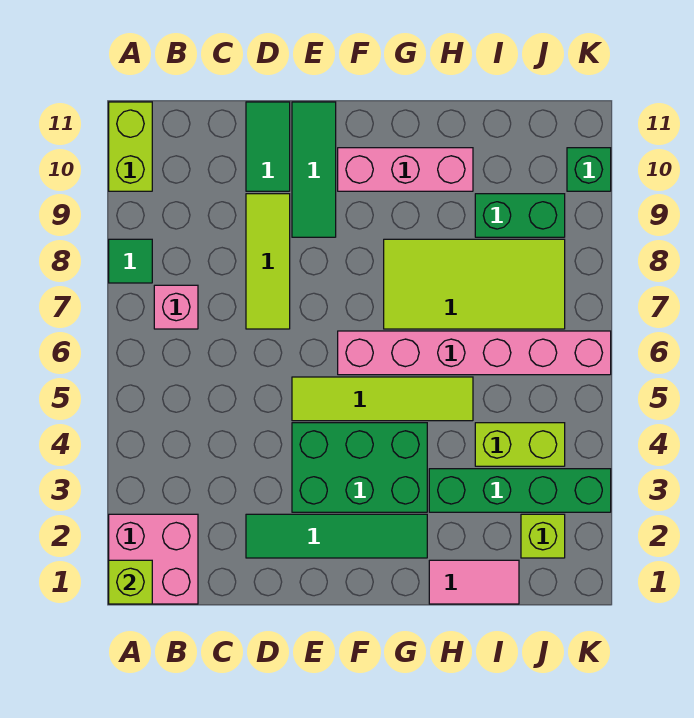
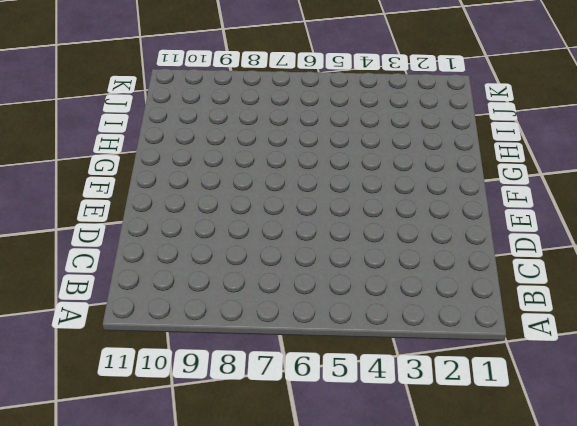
none -> pink 2x2 brick [109,514,198,604]
none -> green 1x1 tile [109,239,152,283]
none -> lime 1x2 brick [109,102,152,191]

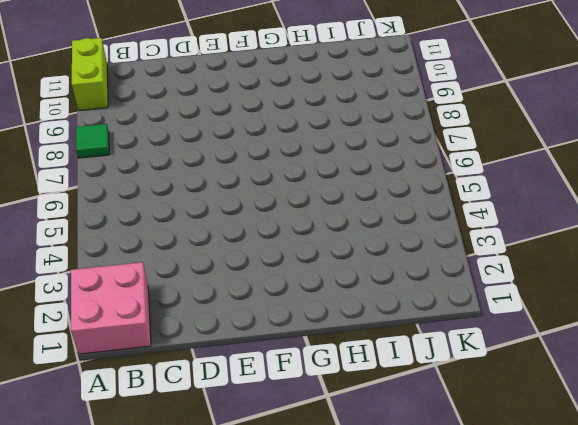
none -> pink 1x1 brick [154,285,198,329]
none -> green 1x4 tile [246,514,427,558]
none -> lime 1x3 tile [246,194,290,329]

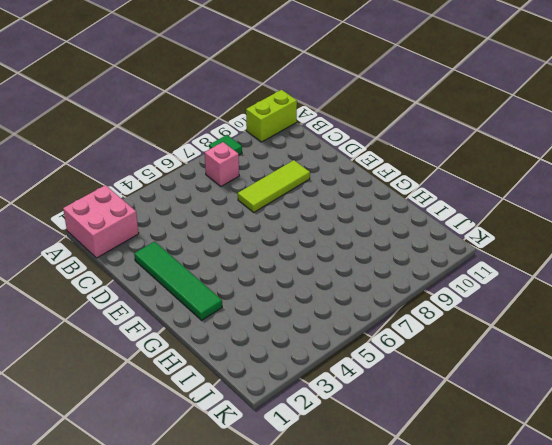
none -> green 1x2 tile [246,102,290,191]
none -> green 2x3 brick [292,423,427,512]
none -> lime 1x4 tile [292,377,473,421]

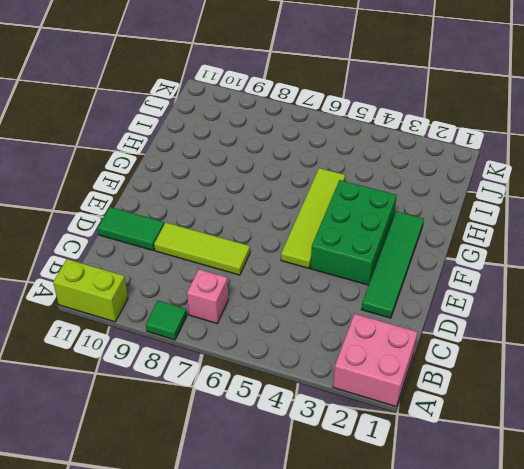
none -> green 1x3 tile [292,102,336,237]
none -> pink 1x6 brick [338,331,611,375]
none -> pink 1x3 brick [338,148,473,191]

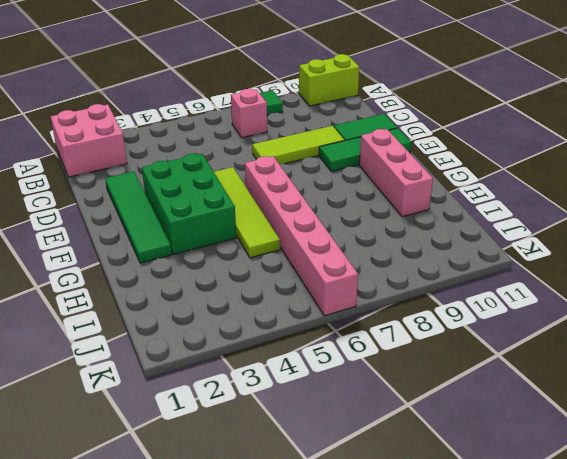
none -> lime 2x4 tile [384,239,565,329]
none -> pink 1x2 tile [429,560,519,604]
none -> green 1x4 brick [429,469,611,512]

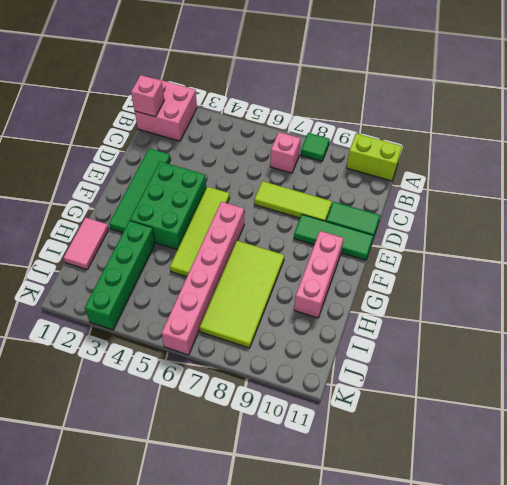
pink 1x1 brick [131,75,164,117] -> none
none -> lime 1x2 brick [475,423,565,466]
none -> green 1x2 brick [475,194,565,237]
none -> lime 1x1 brick [521,514,565,558]

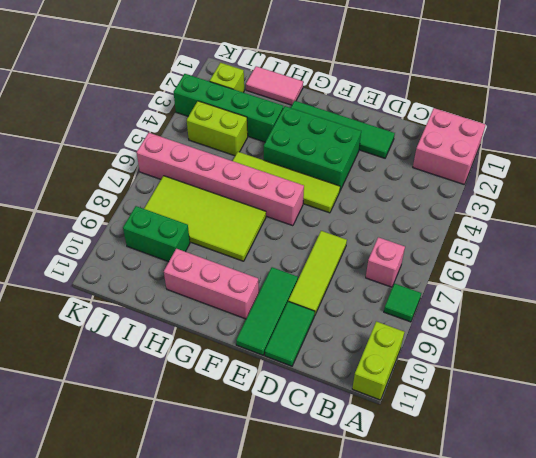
none -> green 1x1 brick [567,148,611,191]
none -> lime 1x1 brick [109,560,152,604]

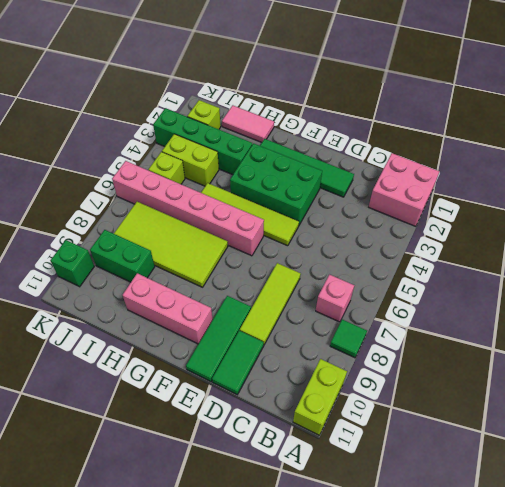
lime 1x1 brick [149,152,185,184] -> lime 1x1 brick moved to [109,560,152,604]

